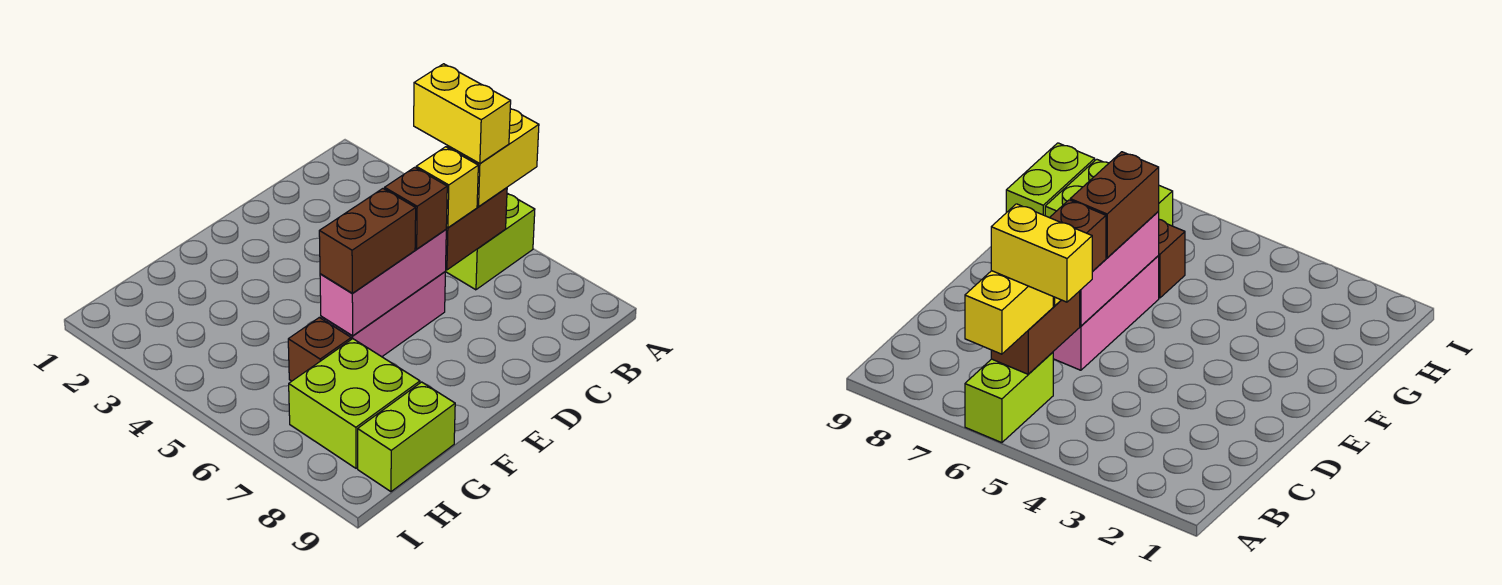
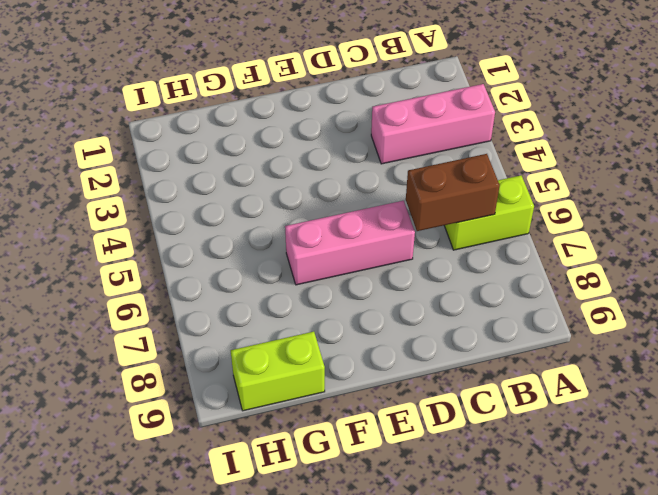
pink 1x3 brick [371,84,495,164] -> pink 1x3 brick moved to [320,230,446,336]
none -> brown 1x1 brick [288,318,351,381]
none -> lime 2x2 brick [289,339,420,468]
none -> yellow 1x2 brick [447,109,539,207]

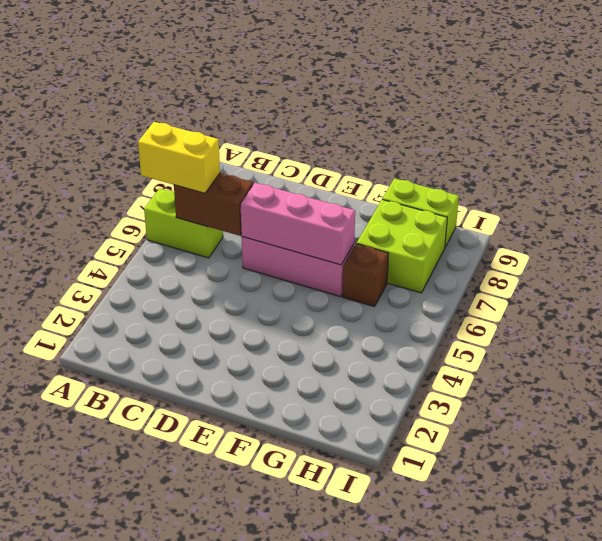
none -> yellow 1x1 brick [416,147,478,228]
none -> brown 1x1 brick [385,167,447,249]
none -> brown 1x2 brick [319,189,416,293]

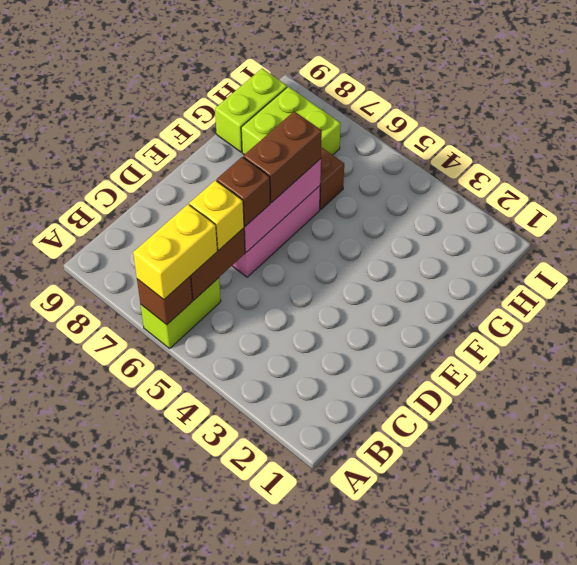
brown 1x1 brick [137,277,193,325] -> none
none -> yellow 1x2 brick [414,64,511,163]

